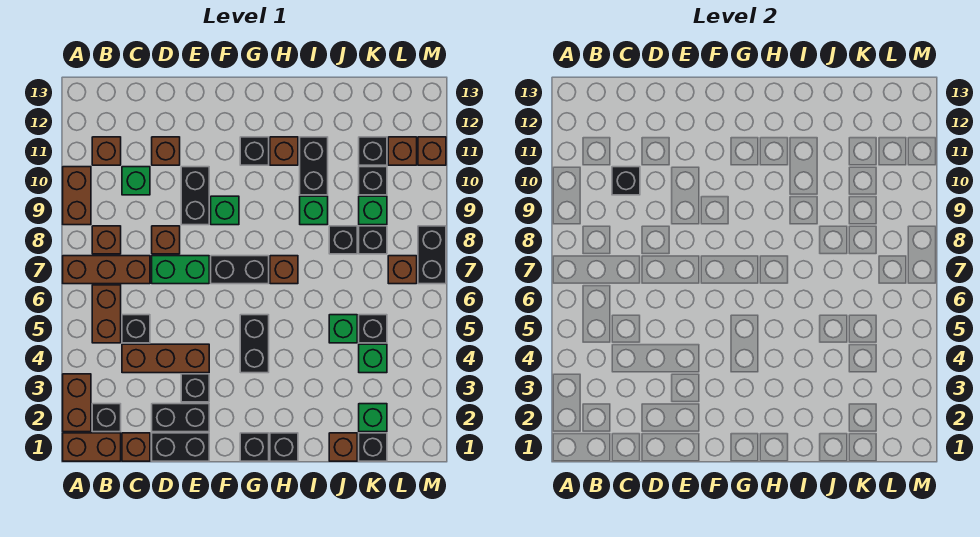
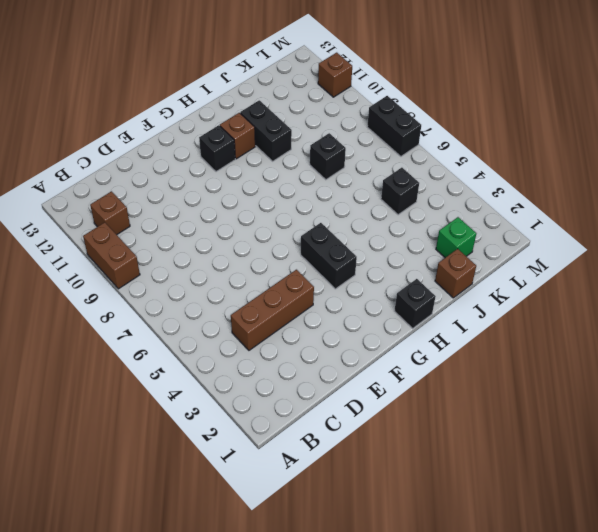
none -> brown 1x2 brick [63,433,121,461]
none -> brown 1x2 brick [63,374,91,432]
none -> brown 1x3 brick [63,256,150,284]
none -> black 1x1 brick [92,404,121,432]

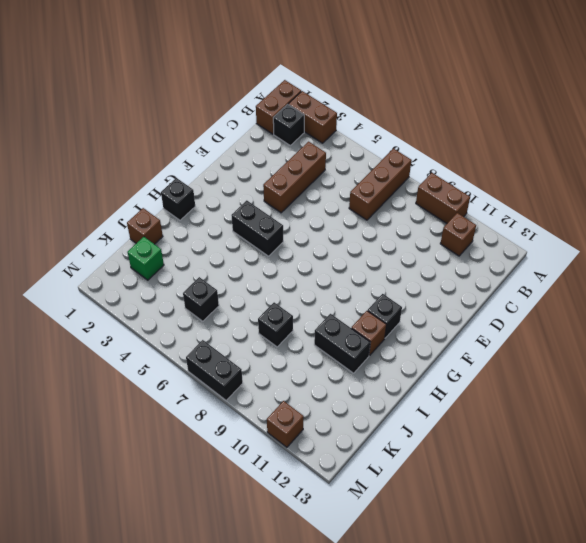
none -> brown 1x2 brick [92,285,121,343]
none -> brown 1x1 brick [92,226,121,254]
none -> brown 1x1 brick [122,433,150,461]
none -> black 1x1 brick [122,315,150,343]

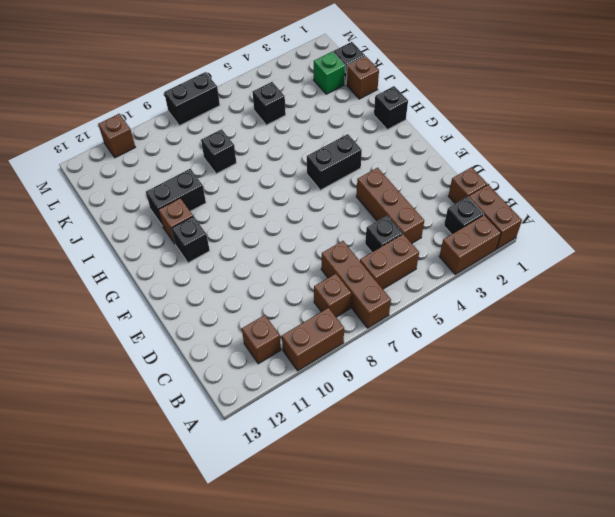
none -> green 1x1 brick [122,167,150,195]
none -> black 1x2 brick [152,433,209,461]
none -> black 1x2 brick [152,404,209,432]
none -> green 1x2 brick [152,256,209,284]

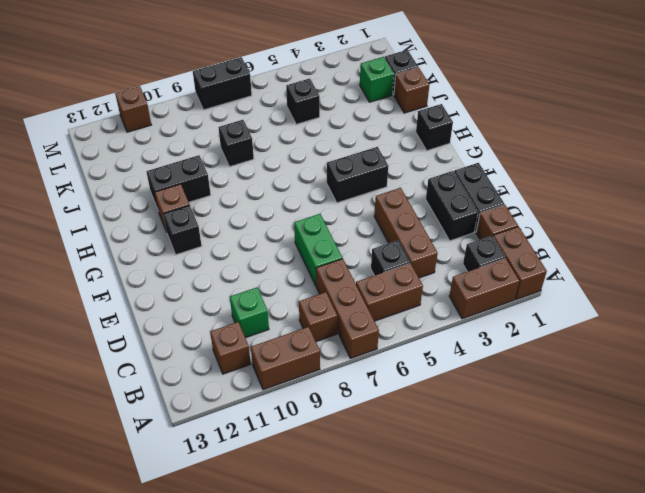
none -> brown 1x1 brick [152,226,180,254]
none -> brown 1x1 brick [152,137,180,165]
none -> black 1x1 brick [181,374,209,402]
none -> black 1x2 brick [181,167,209,225]

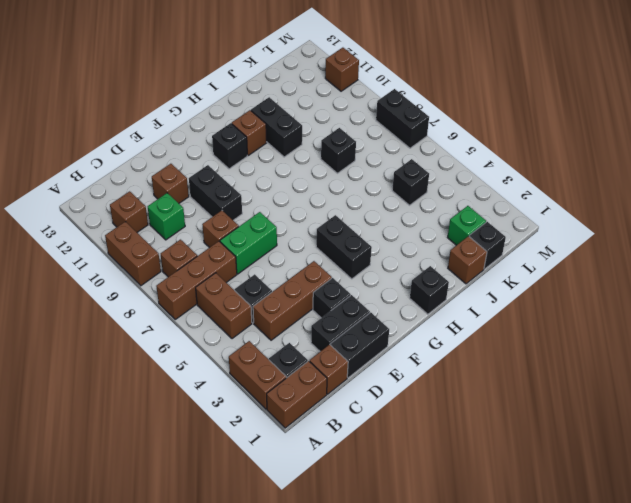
none -> black 1x2 brick [211,256,269,284]
none -> green 1x1 brick [211,196,239,225]
none -> black 1x1 brick [240,433,269,461]
none -> brown 1x1 brick [270,256,298,284]

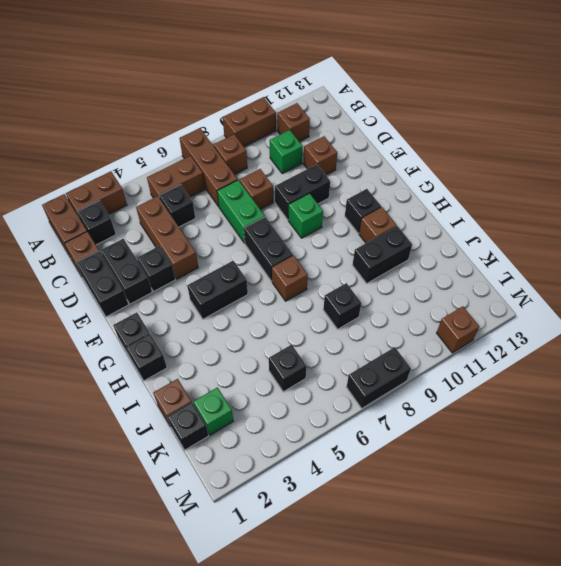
none -> green 1x1 brick [300,196,328,225]
none -> green 1x1 brick [329,315,357,343]
none -> green 1x1 brick [359,344,387,373]
none -> black 1x1 brick [359,226,387,254]

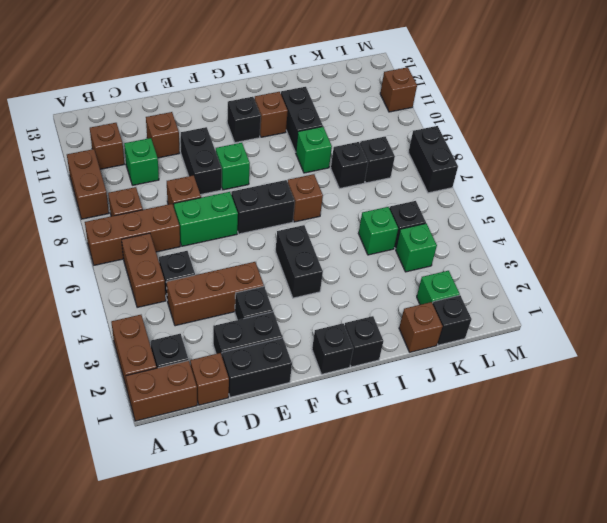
none -> green 1x1 brick [359,196,387,225]
none -> black 1x1 brick [359,167,387,195]
none -> black 1x1 brick [359,137,387,165]
none -> brown 1x1 brick [388,256,417,284]

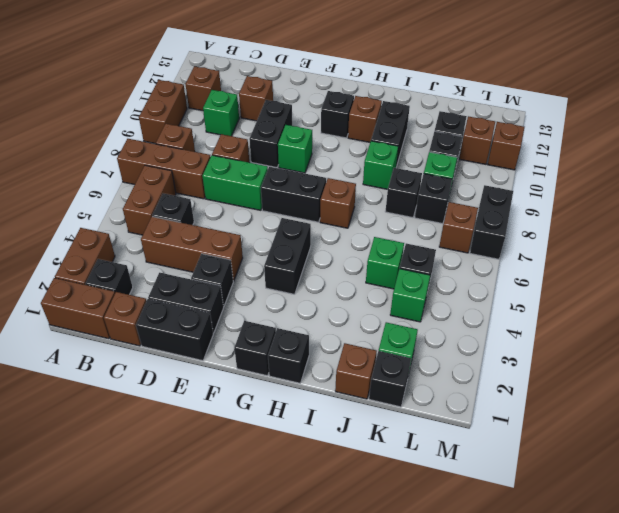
none -> black 1x1 brick [612,167,640,195]

